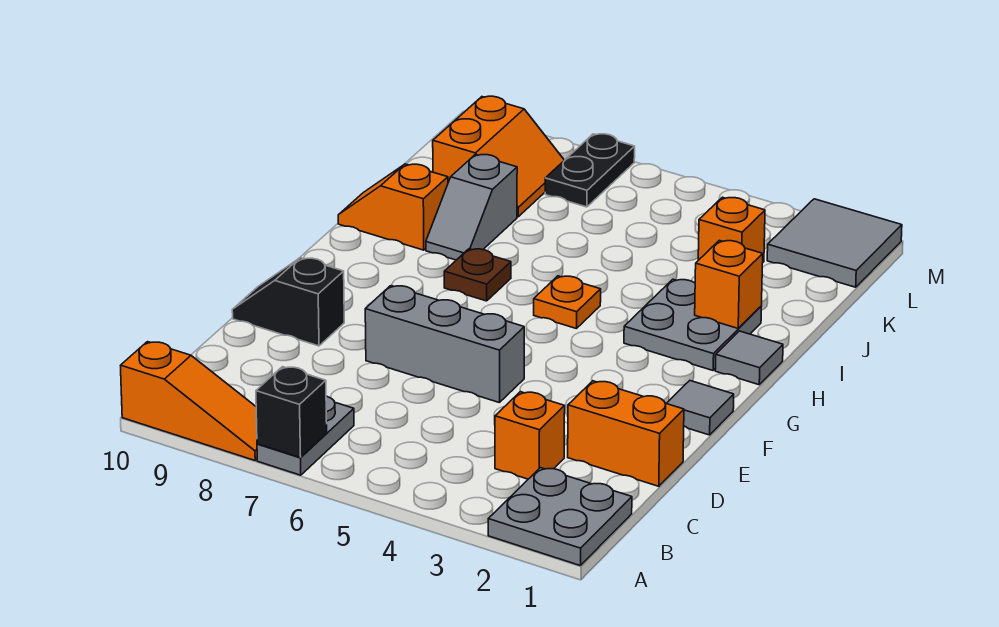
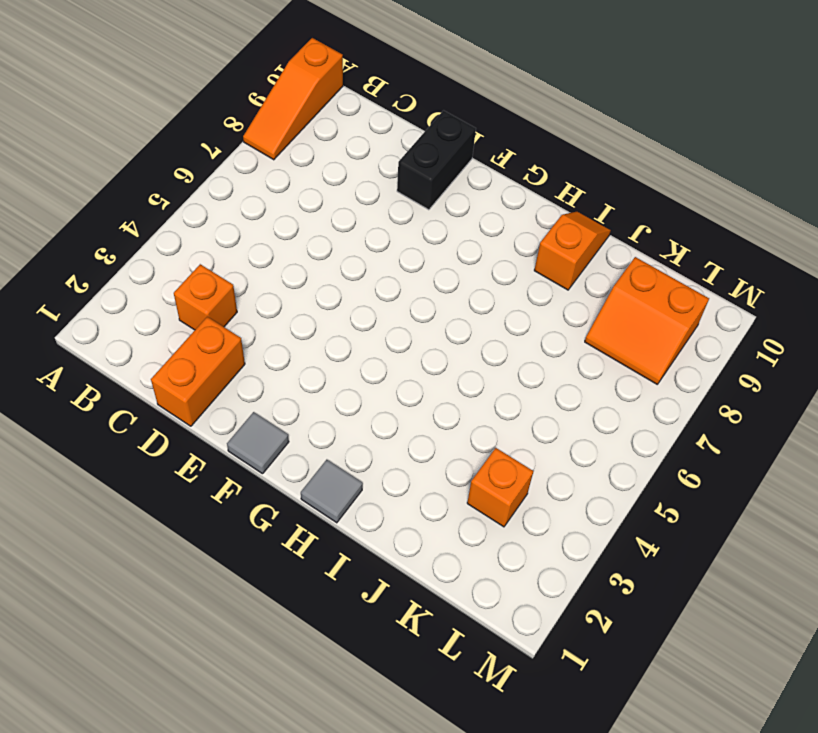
black 1x2 brick [397,110,476,210] -> black 1x2 slope [232,258,344,346]
none -> grey 2x2 plate [488,468,632,566]
none -> grey 1x2 plate [257,396,354,475]
none -> grey 1x3 brick [365,286,524,403]

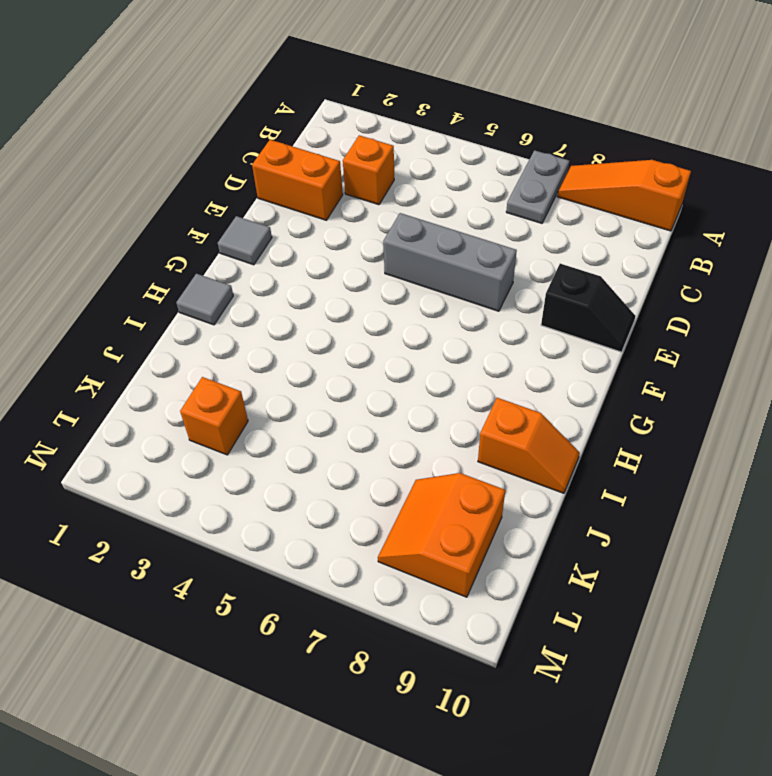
none -> grey 2x2 plate [488,468,632,566]
none -> grey 2x2 plate [624,279,761,370]
none -> orange 1x1 plate [534,276,601,329]

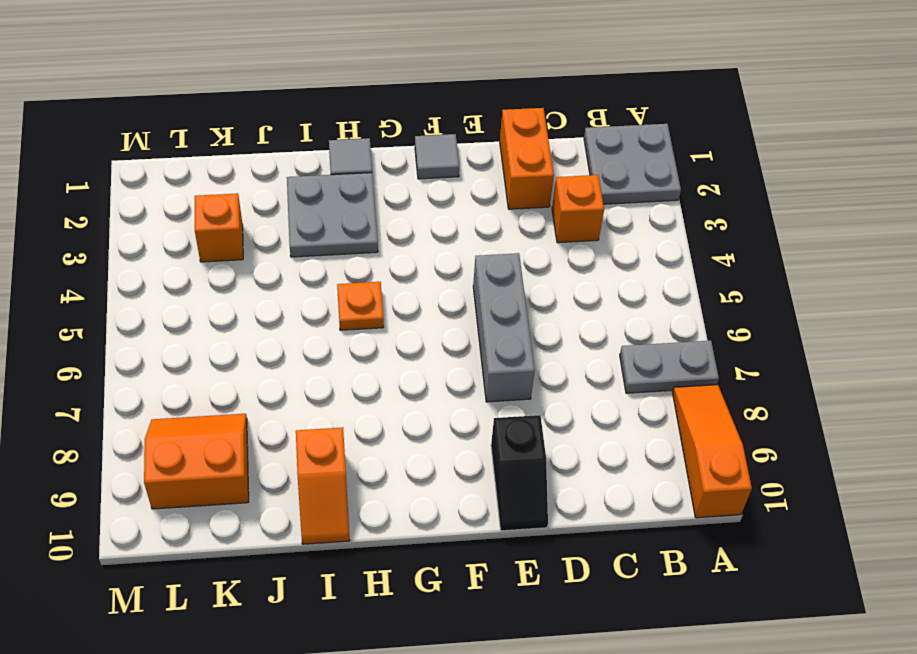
none -> brown 1x1 plate [444,249,511,301]
none -> grey 1x2 slope [426,155,517,260]
none -> grey 2x2 tile [767,199,902,287]

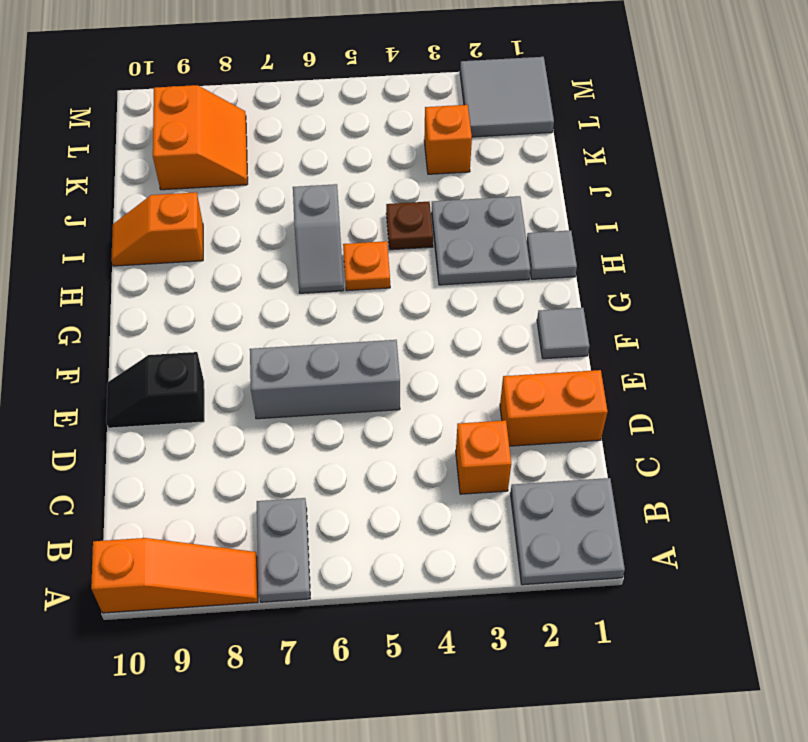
grey 1x2 slope [293,184,344,293] -> grey 1x2 slope moved to [426,155,517,260]
brown 1x1 plate [386,202,433,250] -> brown 1x1 plate moved to [444,249,511,301]
none -> black 1x2 plate [545,134,635,207]
none -> black 1x1 brick [256,367,327,458]
none -> orange 1x1 brick [695,240,763,328]

